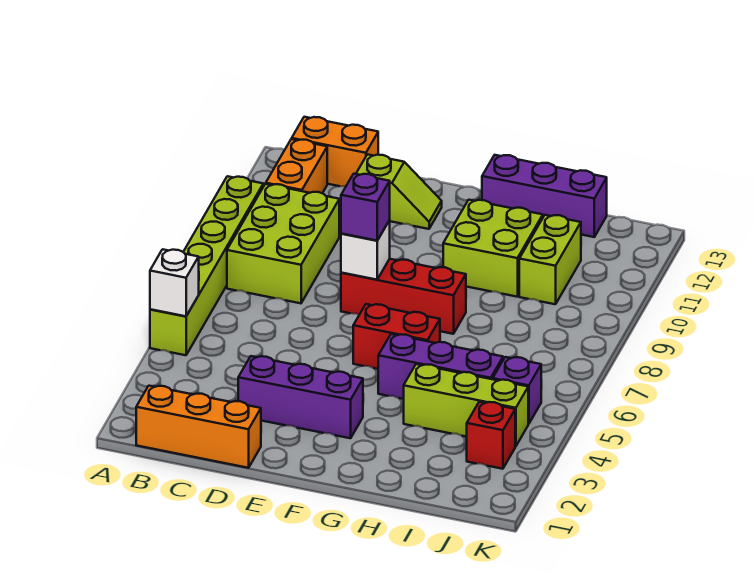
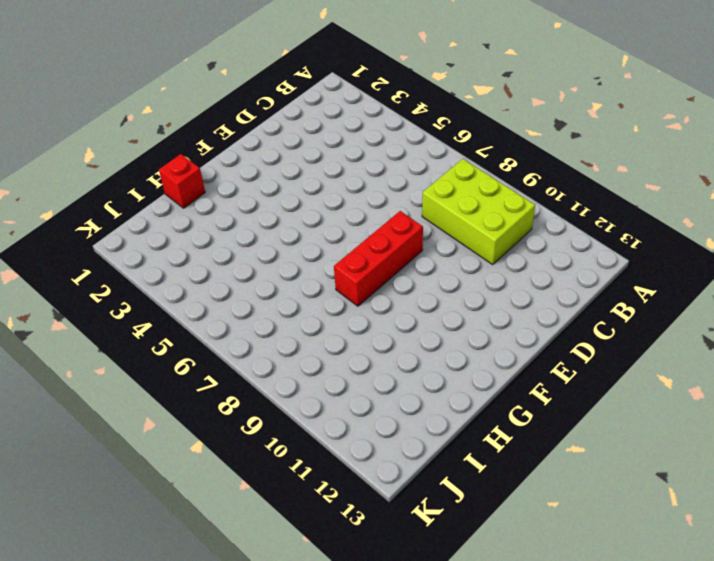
red 1x1 brick [159,154,205,208] -> red 1x1 brick moved to [467,402,515,469]
none -> lime 1x6 brick [150,176,263,355]
none -> orange 1x3 brick [136,386,261,468]
none -> orange 1x2 brick [266,139,327,193]

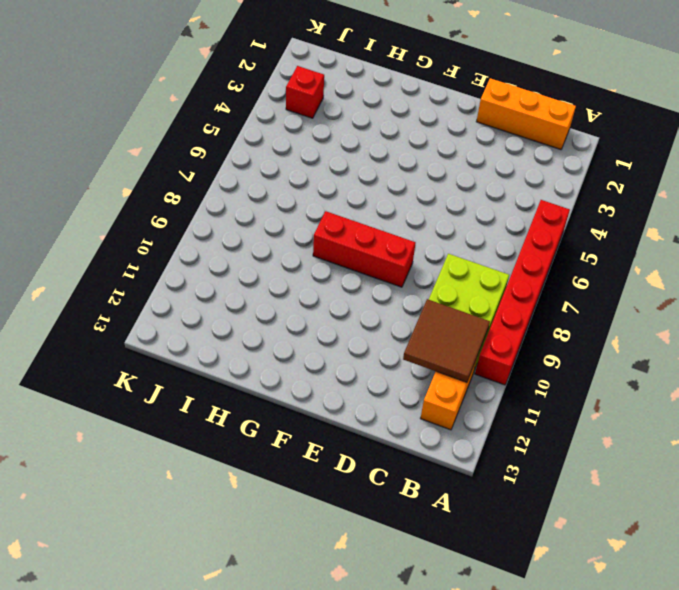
red 1x6 brick [475,200,570,385] -> lime 1x6 brick [150,176,263,355]
brown 2x2 tile [403,299,490,382] -> none
none -> orange 1x2 brick [292,117,378,187]
none -> purple 1x3 brick [238,356,363,438]
none -> lime 1x2 slope [356,154,442,229]

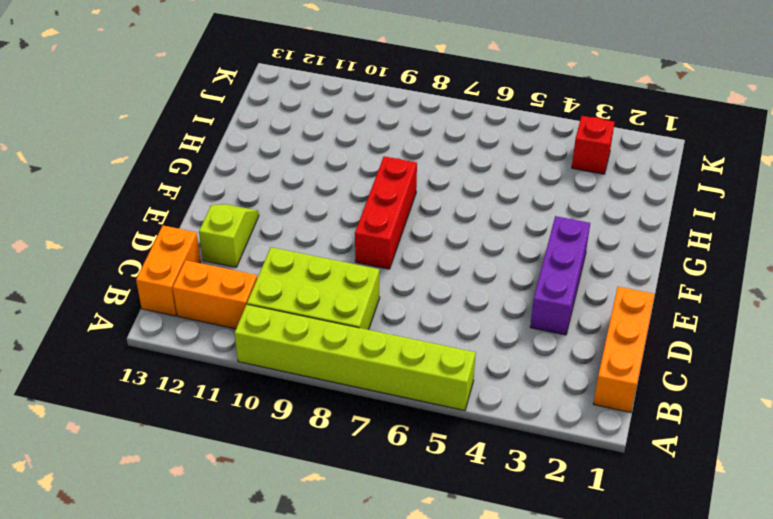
none -> red 1x2 brick [353,304,440,369]
none -> purple 1x3 brick [378,334,503,399]
none -> lime 2x2 brick [443,200,543,297]

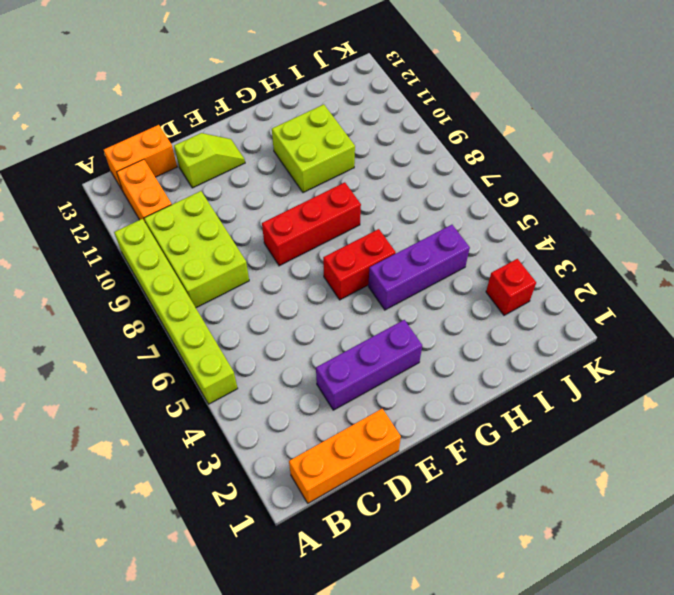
none -> purple 1x3 brick [482,155,607,237]
none -> lime 1x3 brick [404,364,528,446]
none -> lime 1x2 brick [519,215,581,304]

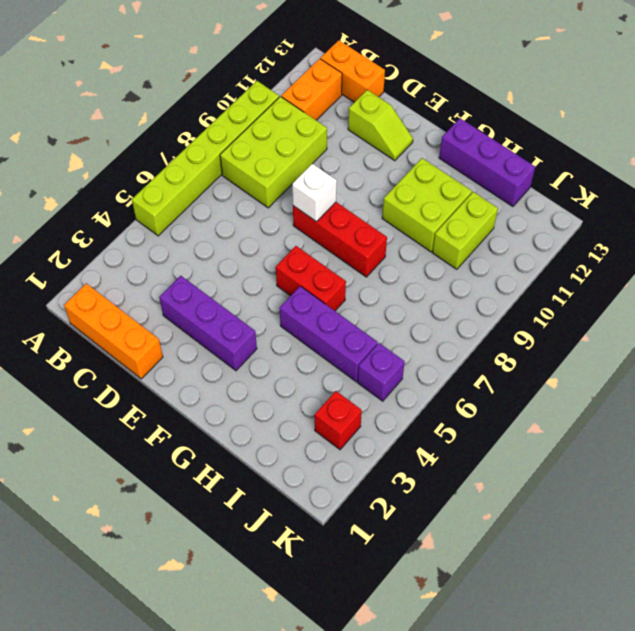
none -> lime 1x3 brick [404,364,528,446]
none -> white 1x1 brick [150,249,199,316]
none -> purple 1x1 brick [341,174,390,241]

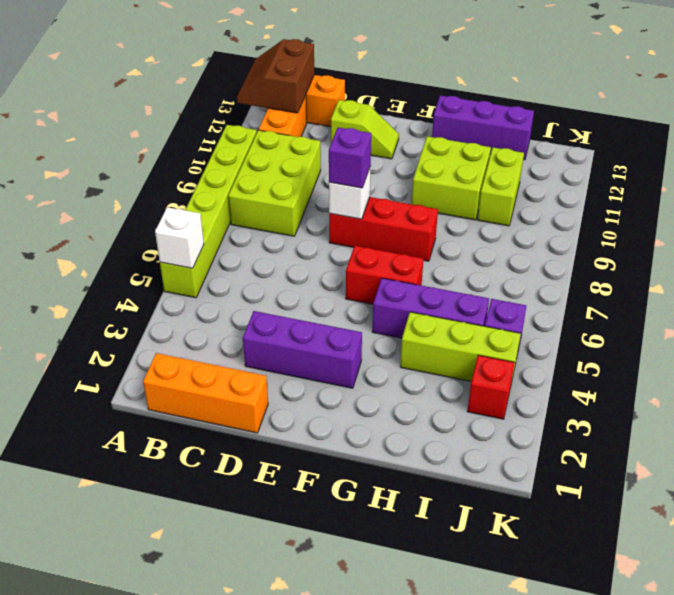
brown 2x2 slope [237,39,314,113] -> none

